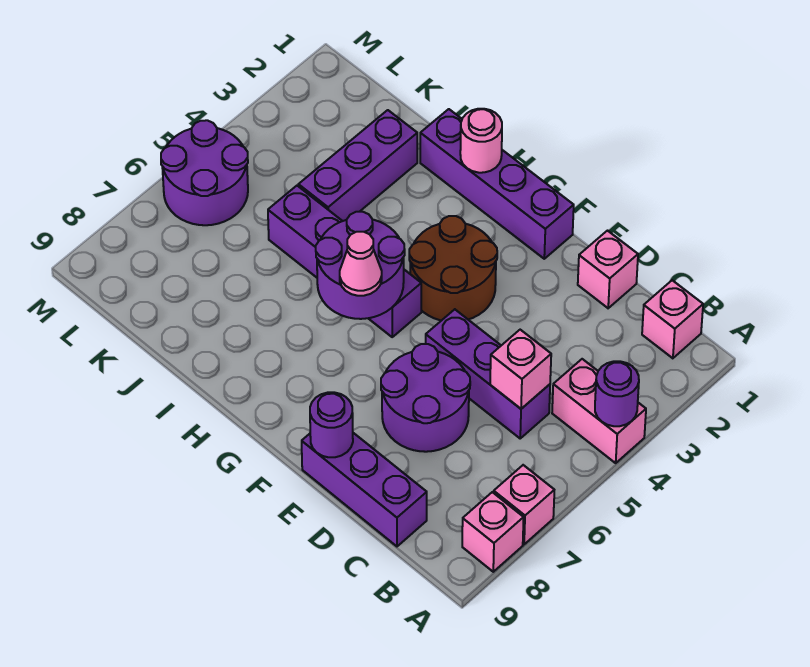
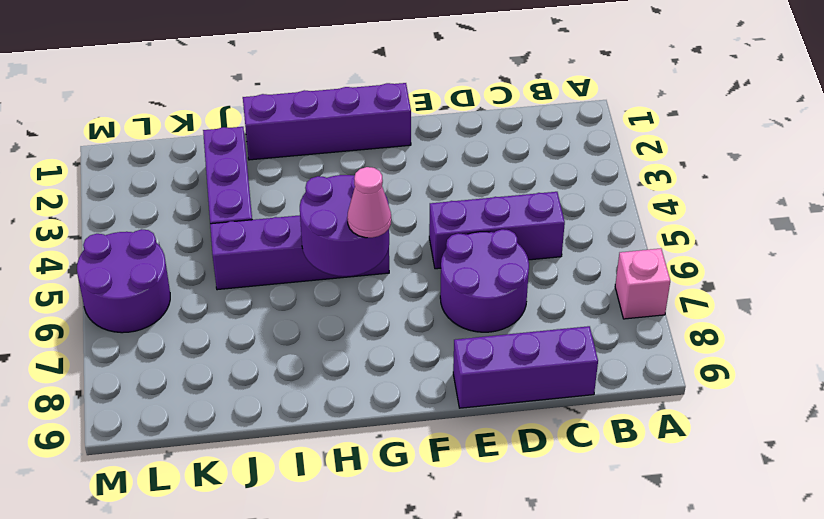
none -> pink 1x2 brick [552,359,646,463]
none -> pink 1x1 brick [462,492,524,572]
none -> pink 1x1 brick [642,280,703,358]

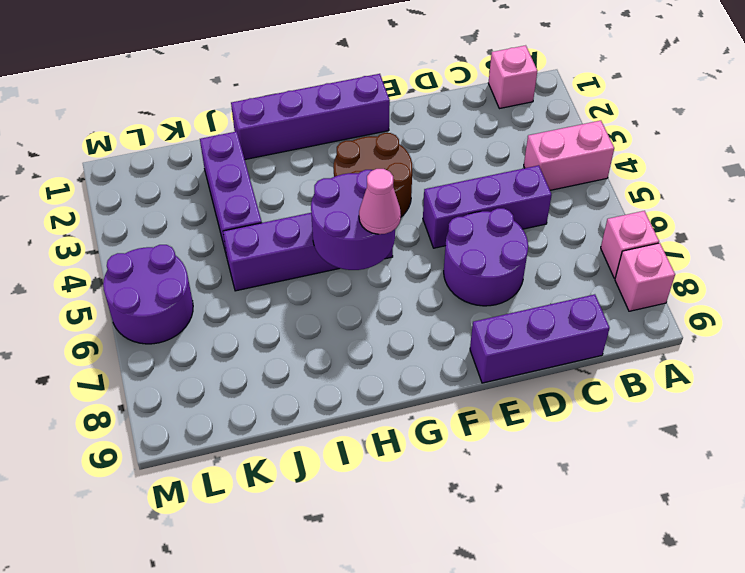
none -> pink 1x1 brick [578,231,638,308]
none -> purple 1x1 round brick [595,361,639,426]
none -> pink 1x1 brick [490,330,551,409]

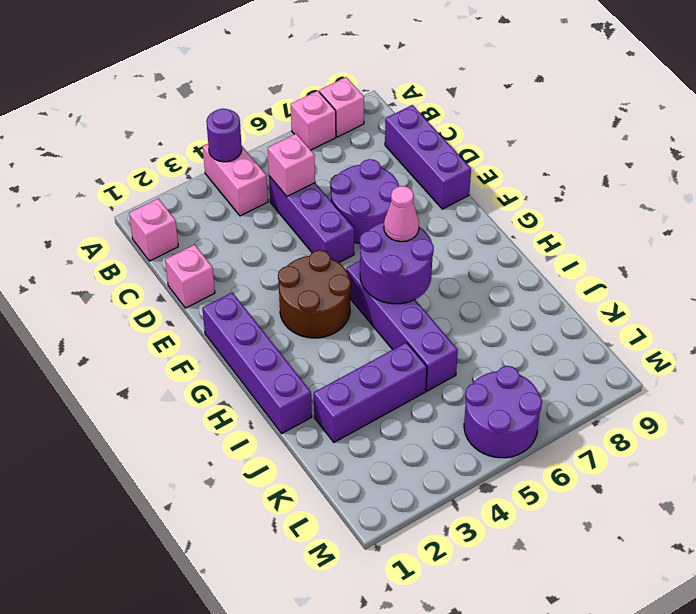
none -> purple 1x1 round brick [310,392,353,457]
none -> pink 1x1 round brick [460,109,502,173]

